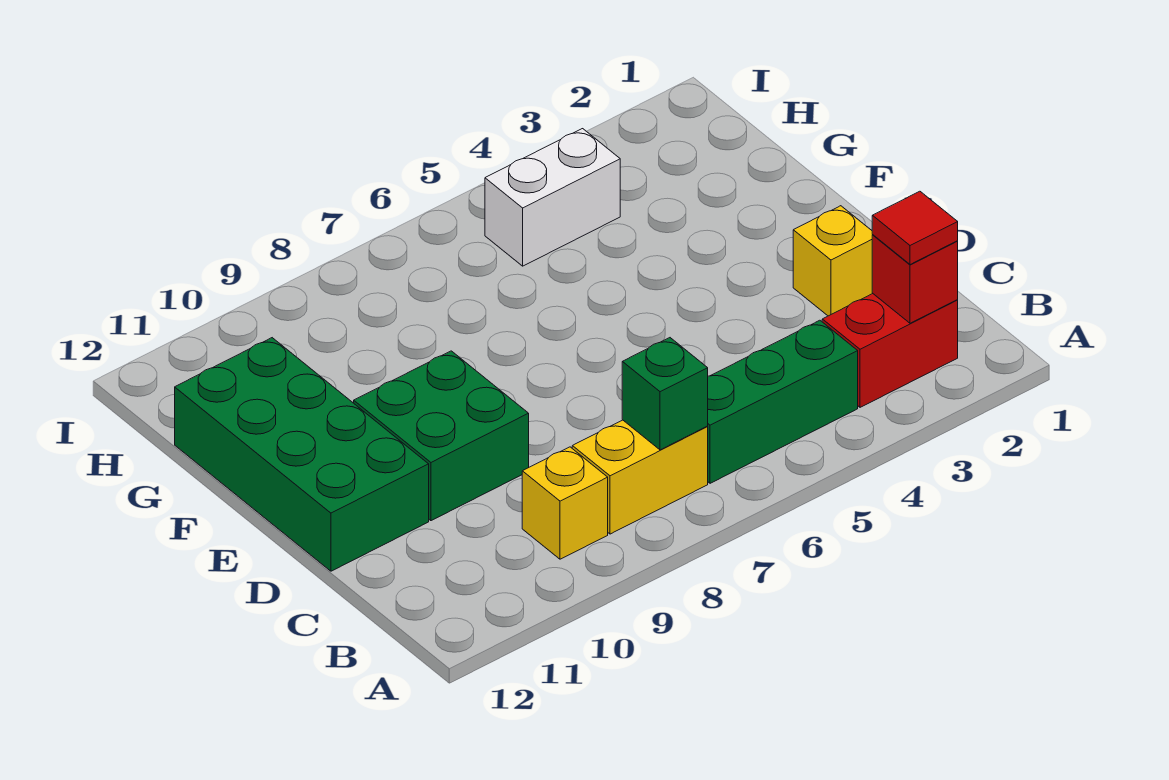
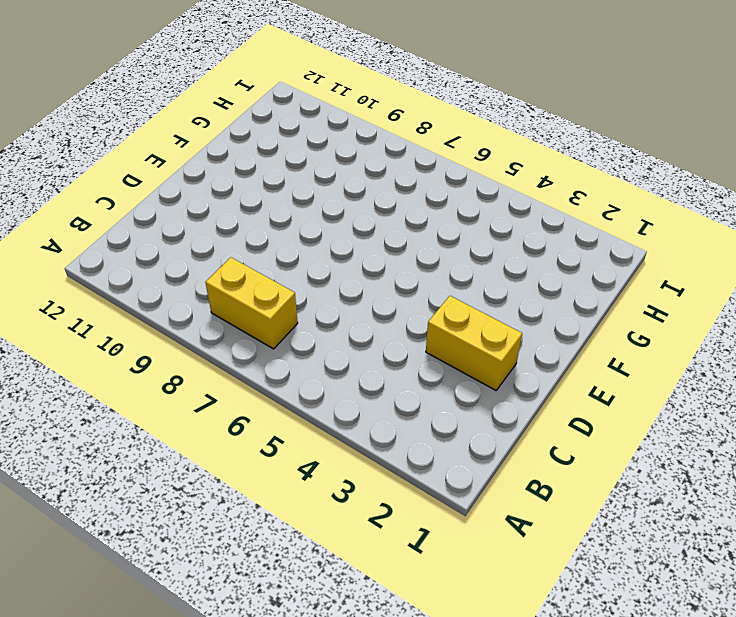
yellow 1x2 brick [426,296,522,390] -> yellow 1x1 brick [793,206,873,316]
none -> red 1x2 brick [822,294,958,407]
none -> green 1x3 brick [707,320,858,483]

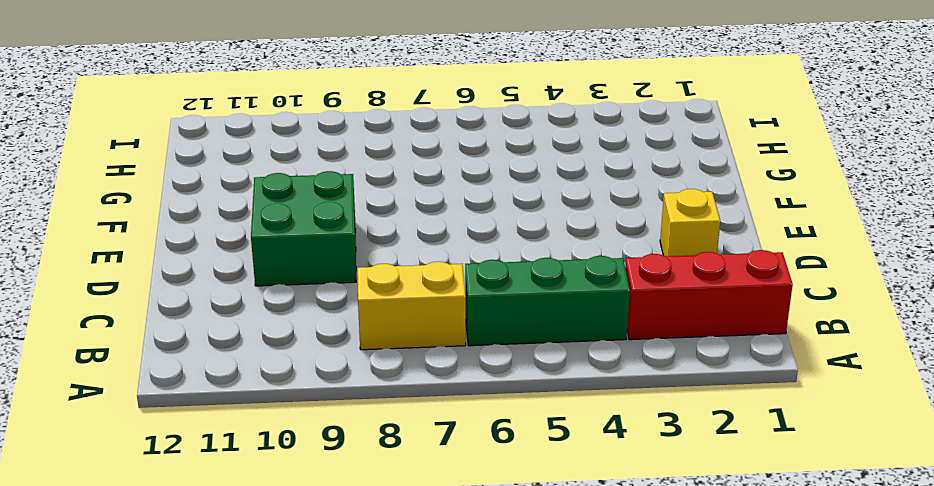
red 1x3 brick [625,250,793,340] -> red 1x2 brick [822,294,958,407]
none -> yellow 1x1 brick [522,447,608,559]
none -> green 2x4 brick [175,338,429,571]

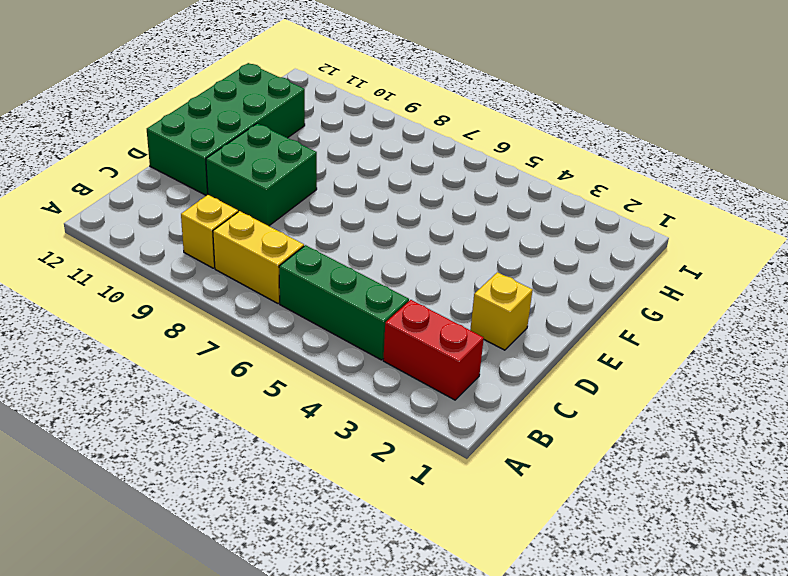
none -> white 1x2 brick [485,129,620,266]
none -> red 1x1 brick [872,235,958,323]

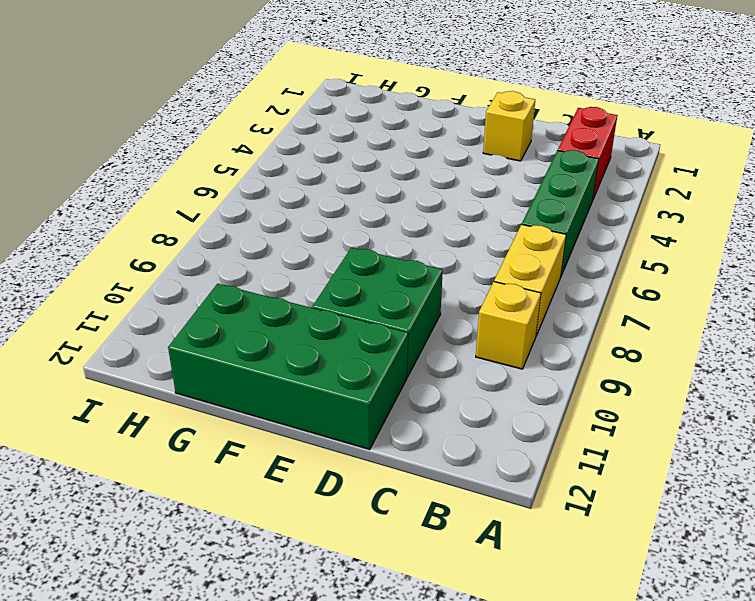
none -> white 1x2 brick [485,129,620,266]
none -> red 1x1 brick [872,235,958,323]

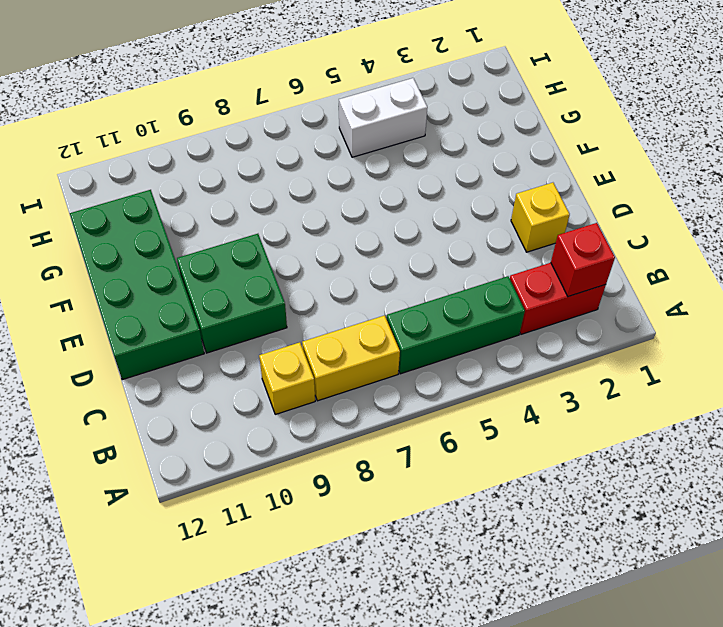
none -> green 1x1 brick [622,338,708,450]
none -> red 1x1 tile [872,191,958,265]

